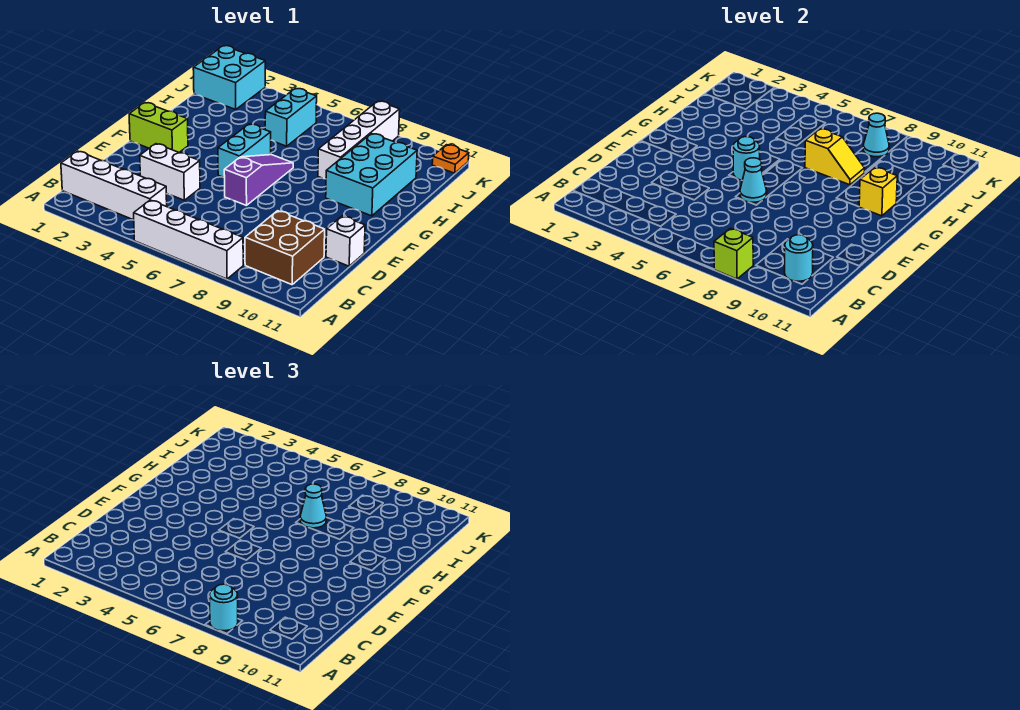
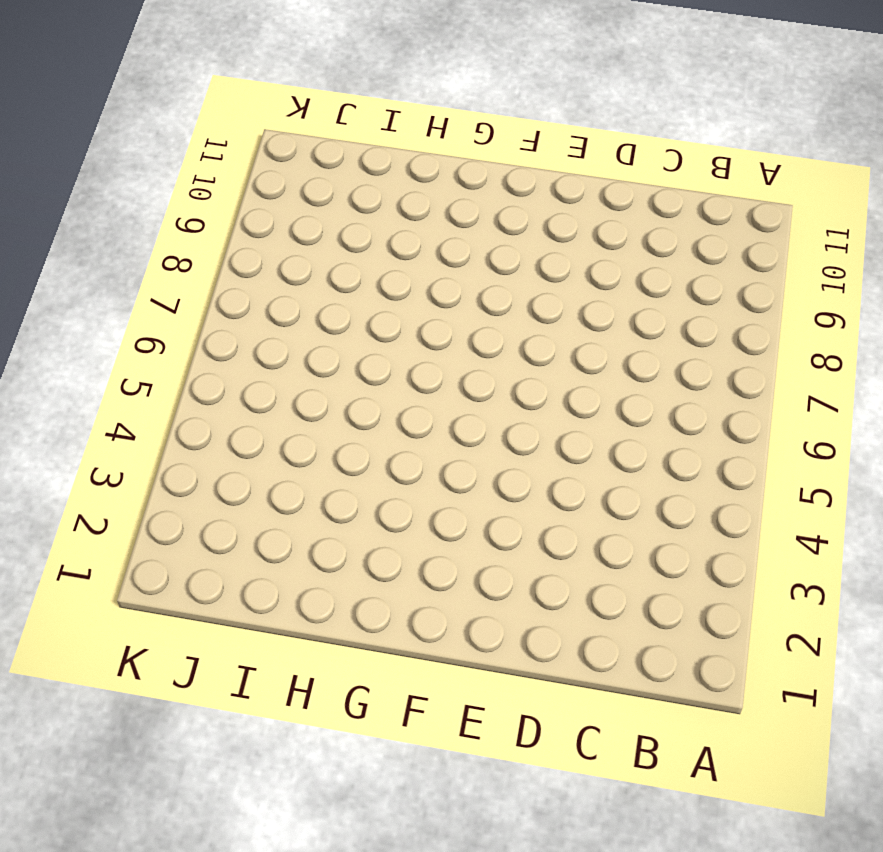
none -> white 1x4 brick [134,200,243,279]
none -> white 1x4 brick [61,151,167,220]
none -> brown 2x2 brick [245,211,325,285]

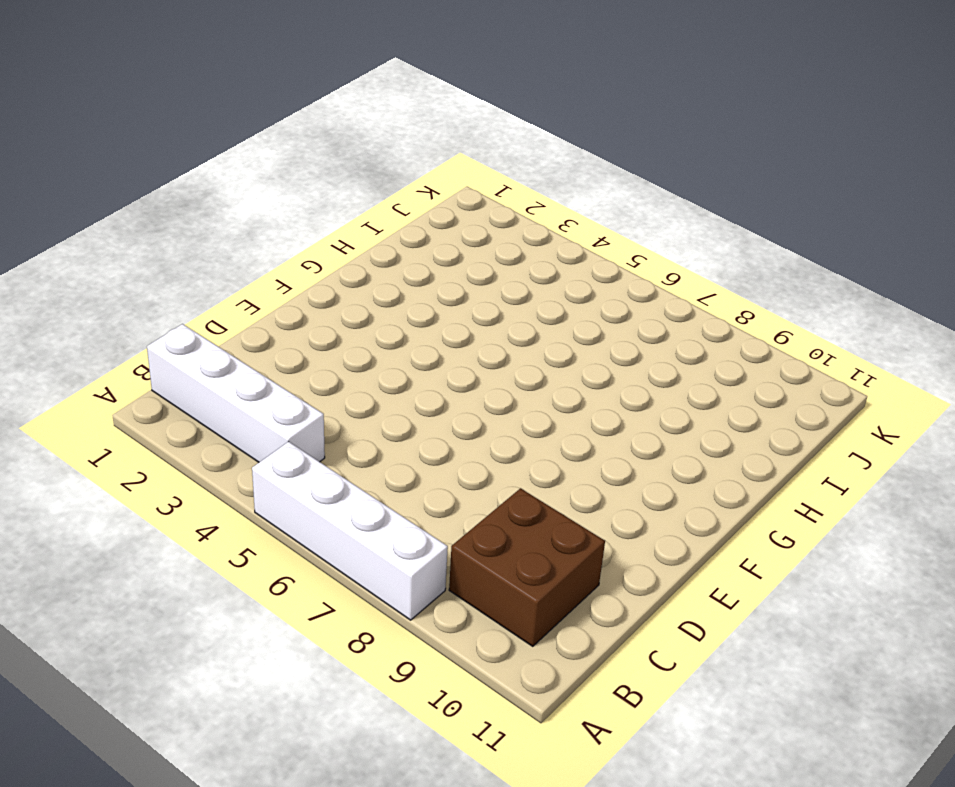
none -> white 1x2 brick [140,144,200,200]
none -> white 1x1 brick [326,216,365,266]
none -> purple 1x3 slope [224,155,293,206]

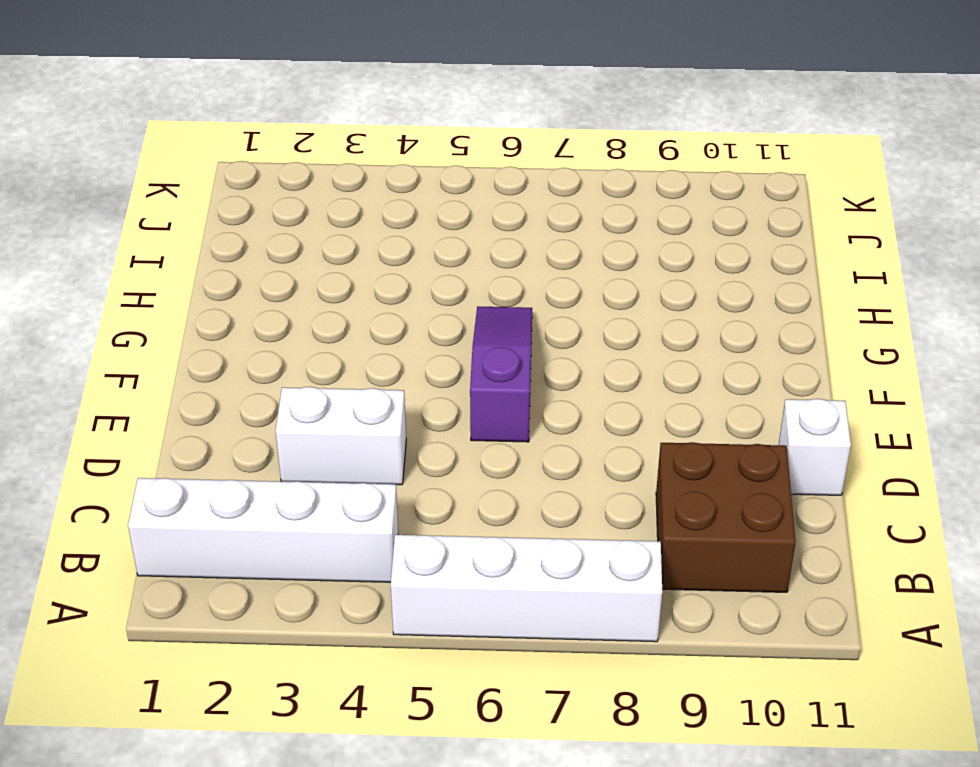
none -> lime 1x2 brick [129,103,188,152]
none -> cyan 1x2 brick [218,124,271,178]
none -> cyan 2x3 brick [326,134,417,216]

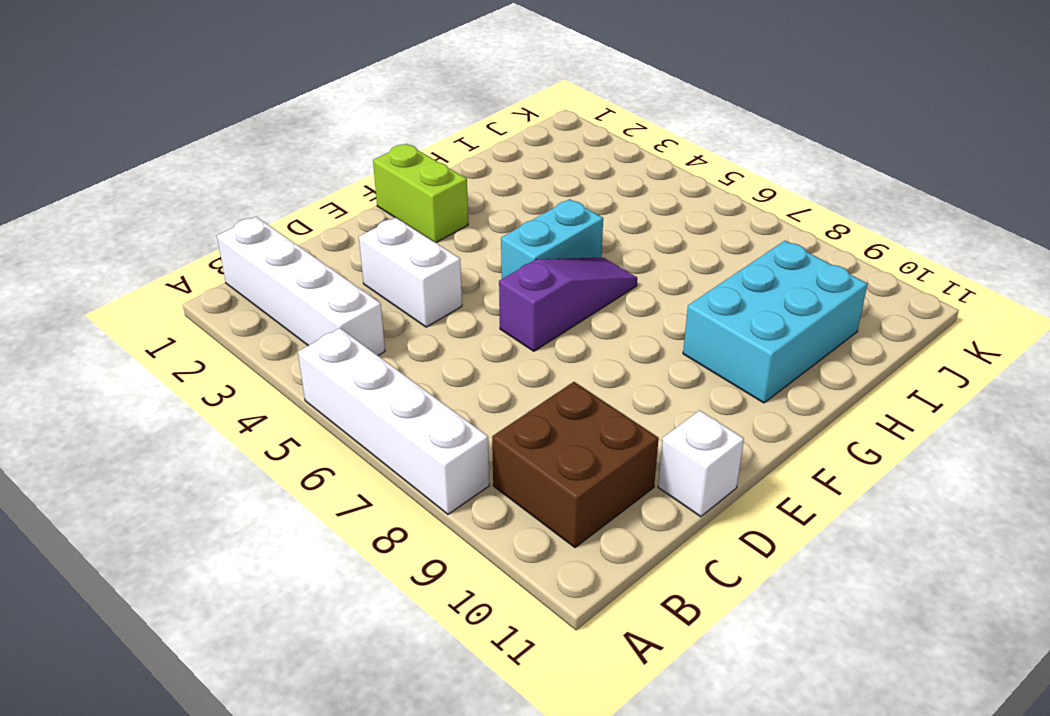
none -> white 1x4 brick [318,101,400,179]
none -> cyan 1x2 brick [265,88,317,146]
none -> cyan 2x2 brick [193,46,265,109]

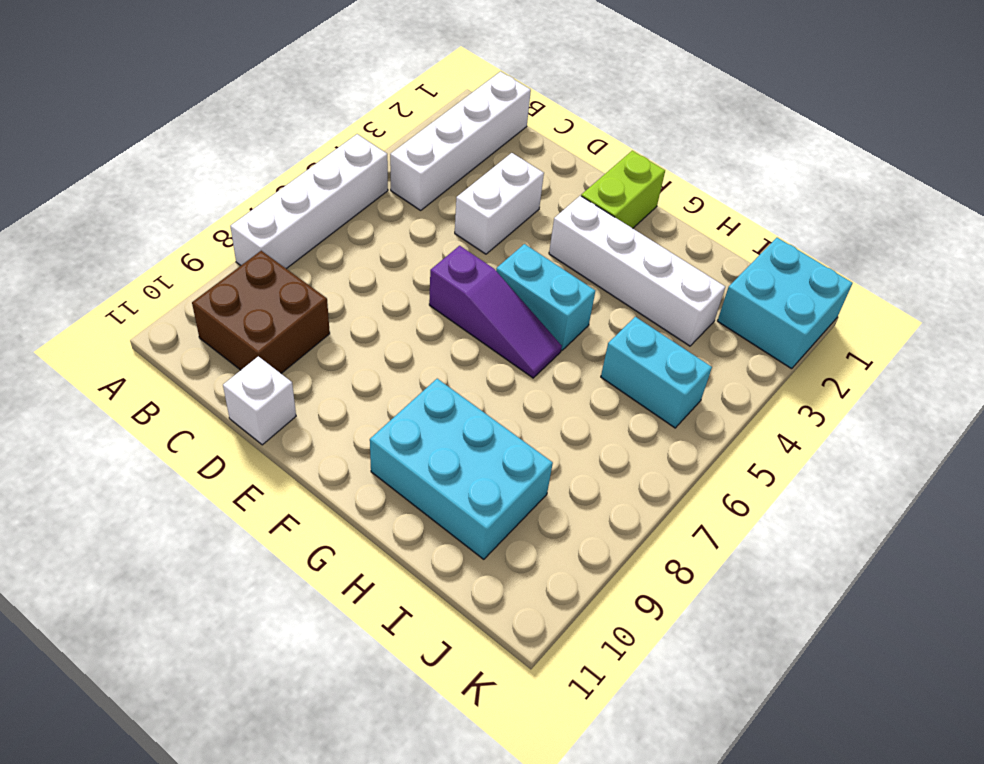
white 1x4 brick [549,196,725,346] -> white 1x4 brick moved to [318,101,400,179]
none -> orange 1x1 plate [432,145,469,173]
none -> lime 1x1 brick [714,228,753,279]
none -> cyan 1x1 round brick [785,235,813,281]

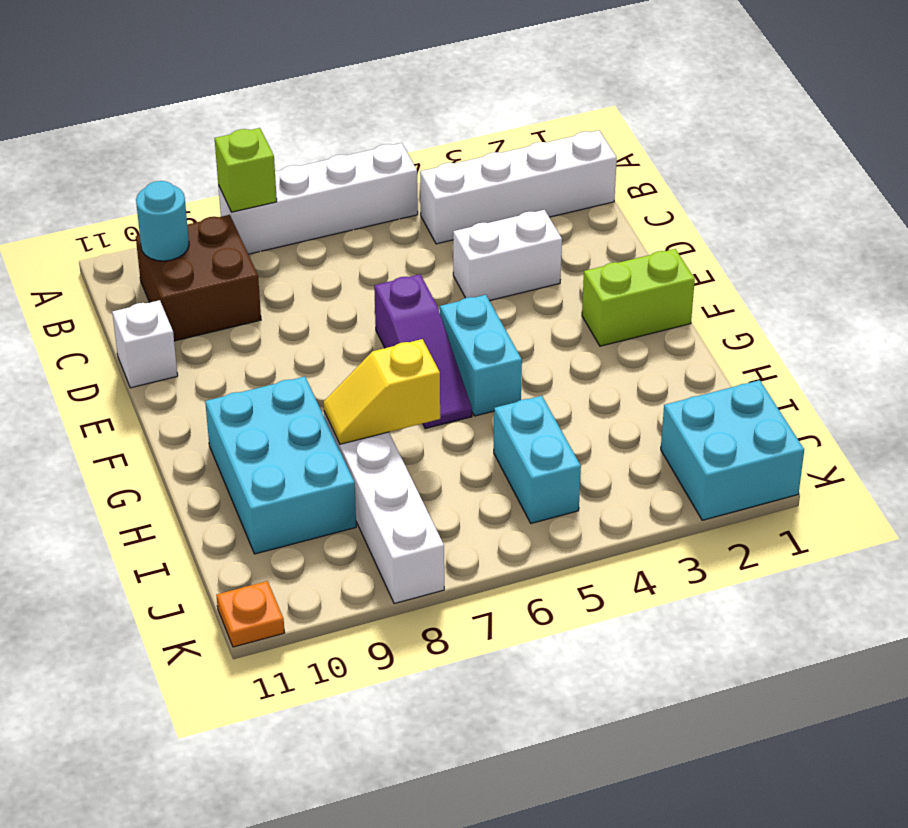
none -> cyan 1x1 cone [740,158,767,202]
none -> cyan 1x1 round brick [733,137,760,180]
none -> yellow 1x1 brick [859,167,897,216]

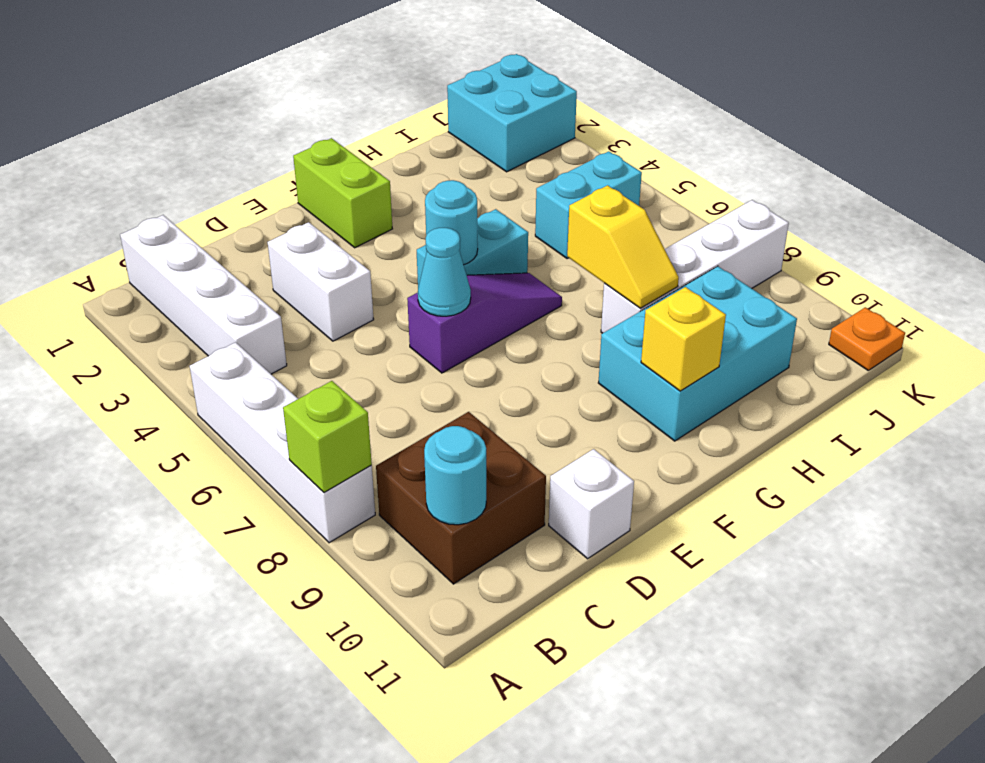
none -> cyan 1x1 cone [863,113,889,157]
none -> cyan 1x1 round brick [210,584,238,631]
none -> cyan 1x1 cone [300,484,326,528]

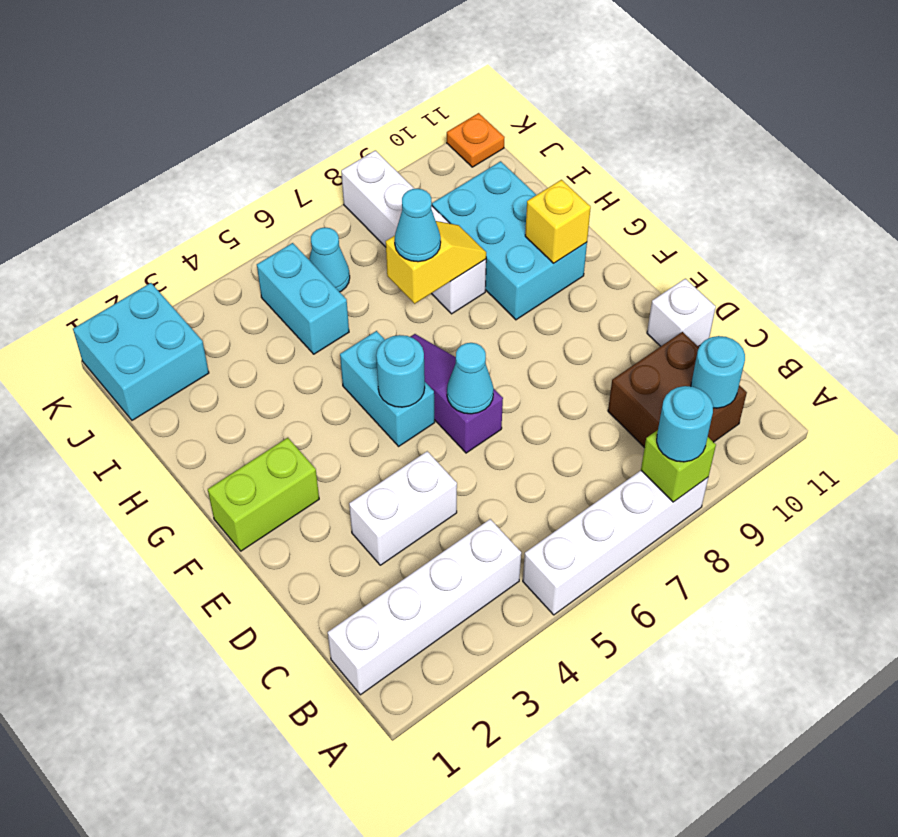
cyan 1x1 cone [309,227,350,292] -> cyan 1x1 cone moved to [863,113,889,157]

